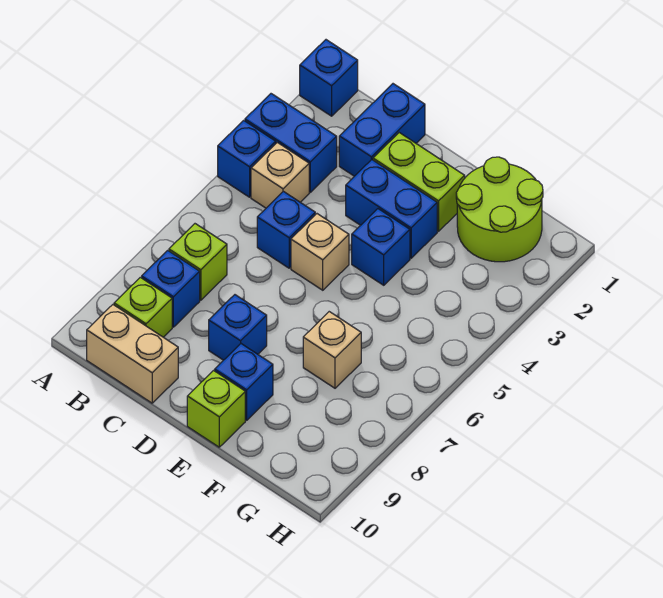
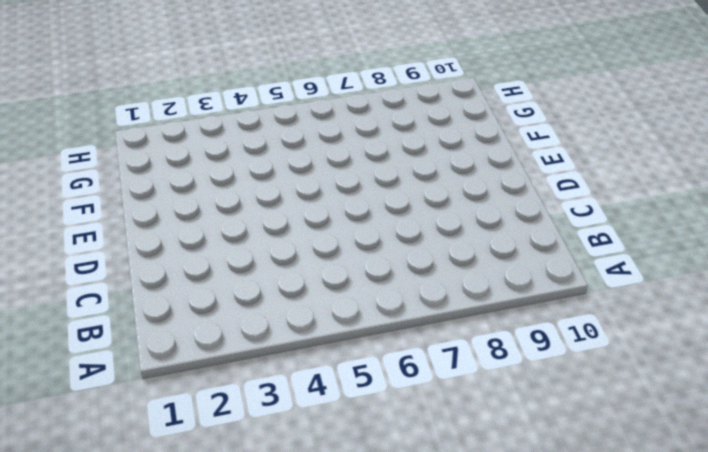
none -> blue 1x1 brick [300,40,358,116]
none -> blue 1x2 brick [245,94,337,192]
none -> blue 1x1 brick [218,120,276,197]

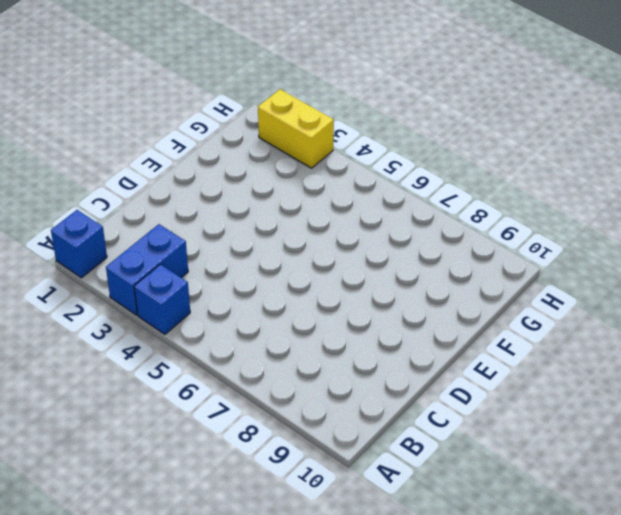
yellow 1x2 brick [258,89,334,168] -> none
none -> tan 1x1 brick [251,142,309,208]
none -> lime 1x1 brick [169,224,227,300]
none -> blue 1x1 brick [142,250,200,327]

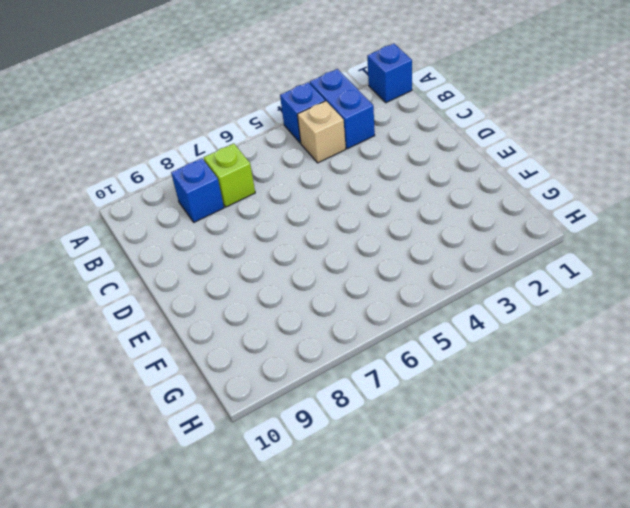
none -> lime 1x1 brick [114,277,172,337]
none -> tan 1x2 brick [87,305,178,403]
none -> blue 1x2 brick [339,84,425,176]

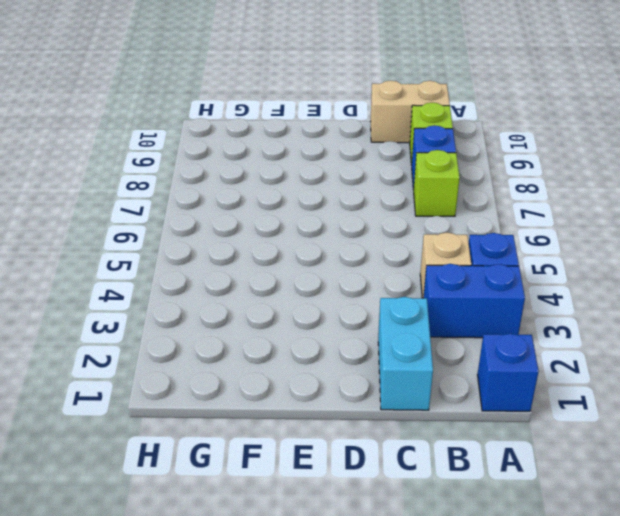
cyan 1x2 brick [378,297,433,410] -> blue 1x2 brick [339,84,425,176]
none -> blue 1x1 brick [257,191,315,268]
none -> lime 1x2 brick [373,133,465,231]
none -> blue 1x2 brick [346,160,437,258]

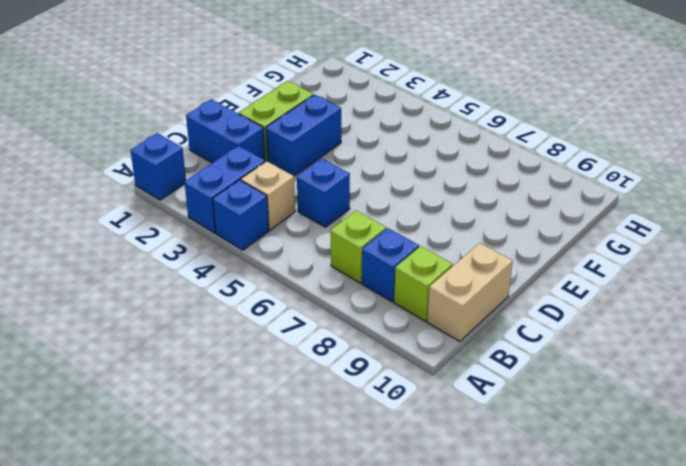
none -> tan 1x1 brick [291,214,349,290]
none -> blue 1x1 brick [209,295,267,360]
none -> blue 1x1 brick [352,209,410,285]

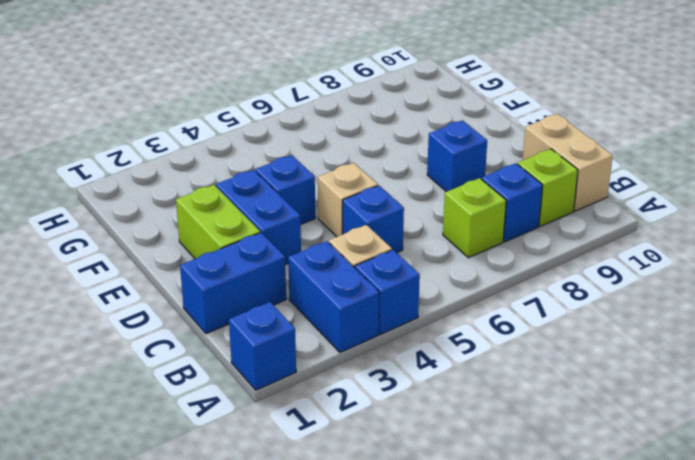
none -> blue 1x1 brick [215,344,273,420]
none -> lime 1x1 brick [187,371,245,447]
none -> lime 2x2 round brick [456,157,543,262]

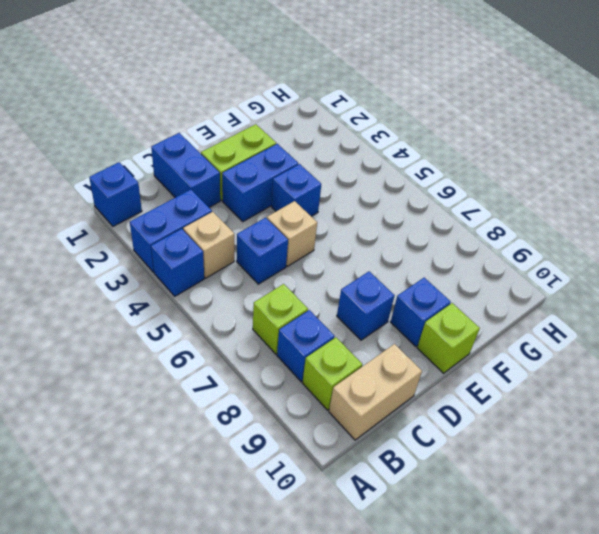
none -> lime 2x2 round brick [456,157,543,262]
none -> tan 1x1 brick [303,312,361,388]

